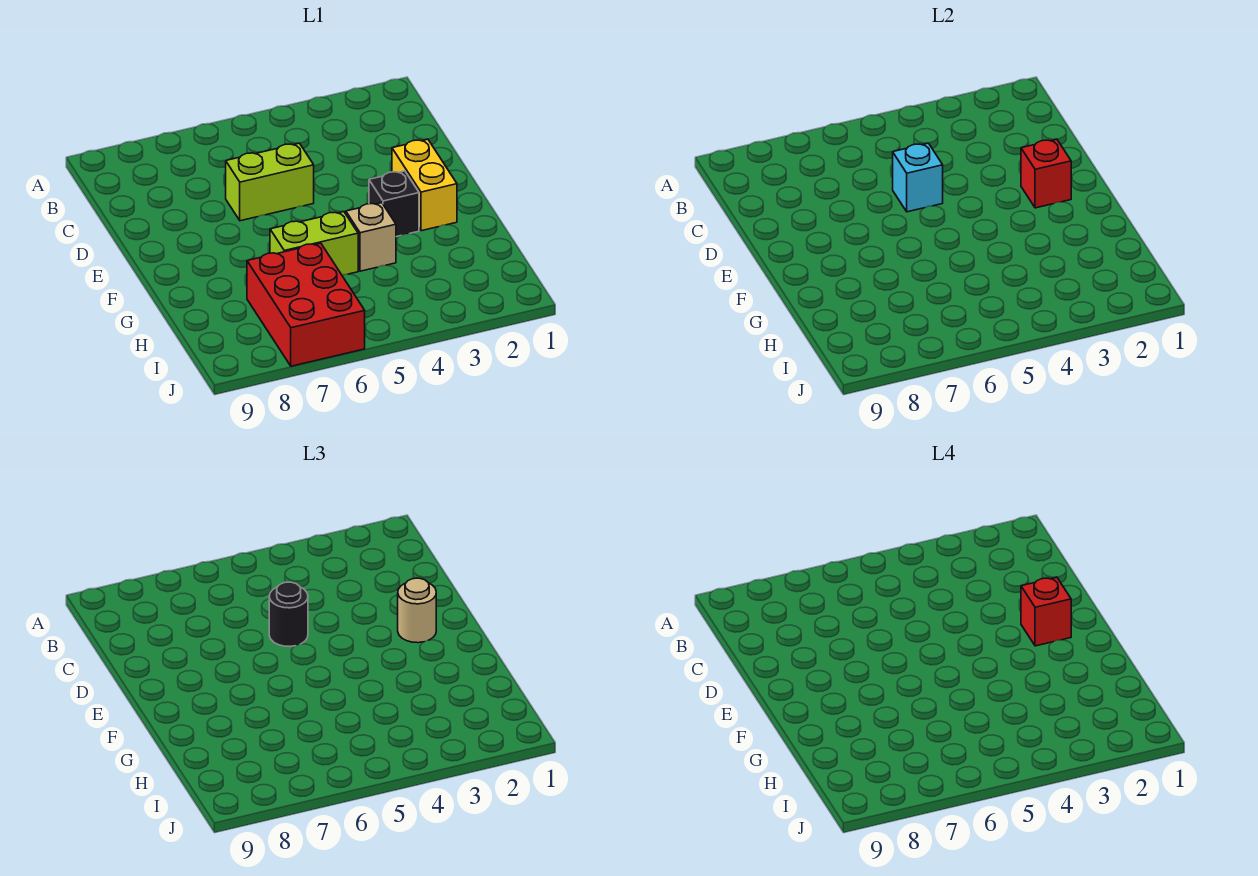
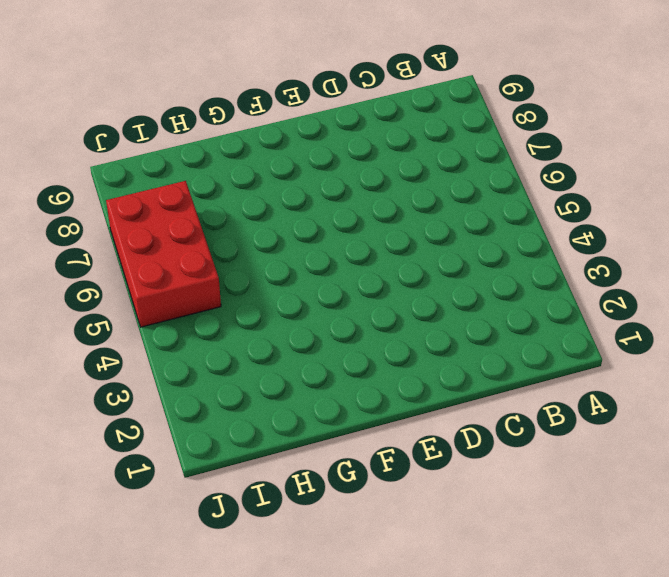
red 2x3 brick [106,181,221,327] -> red 2x3 brick turned to [247,243,365,366]
none -> lime 1x2 brick [226,143,314,221]
none -> yellow 1x2 brick [392,139,457,231]

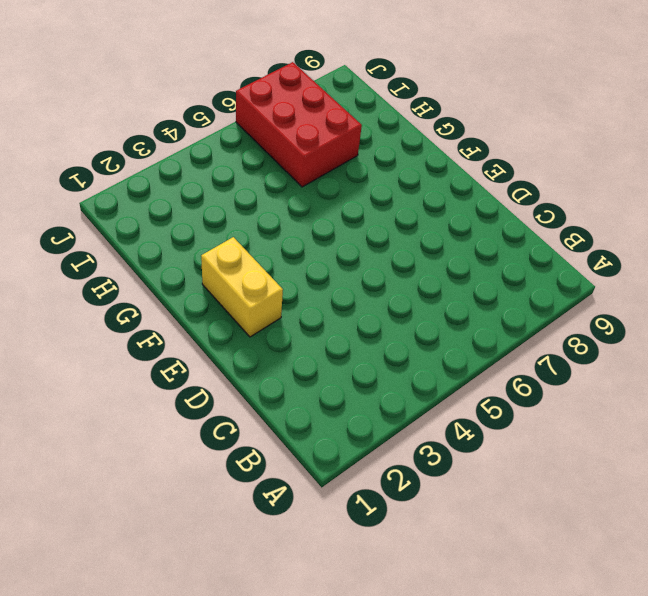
none -> lime 1x2 brick [226,143,314,221]
none -> black 1x1 brick [369,171,419,237]

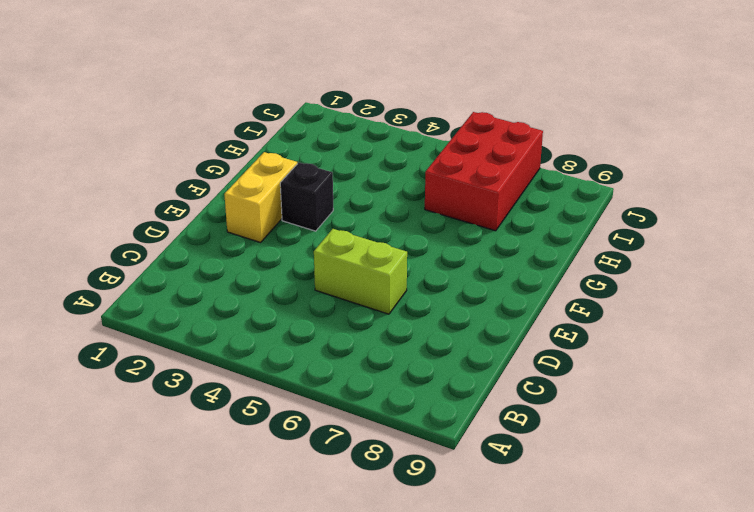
none -> tan 1x1 brick [346,203,396,271]
none -> lime 1x2 brick [270,212,358,275]

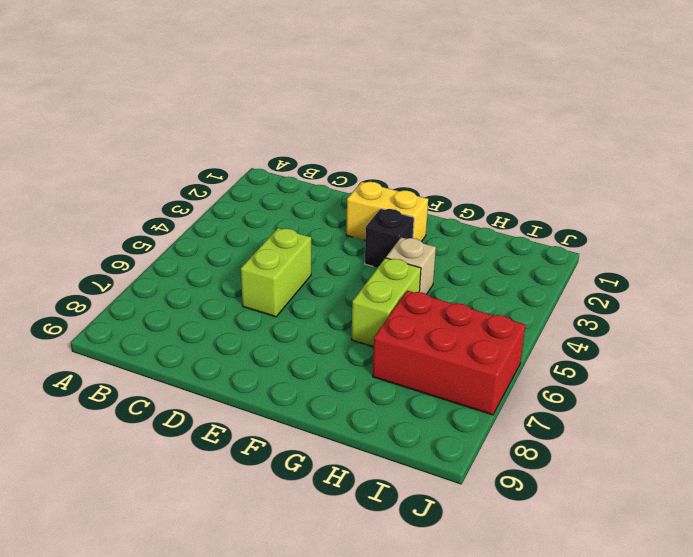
none -> cyan 1x1 brick [893,143,943,212]
none -> red 1x1 brick [1021,139,1071,208]

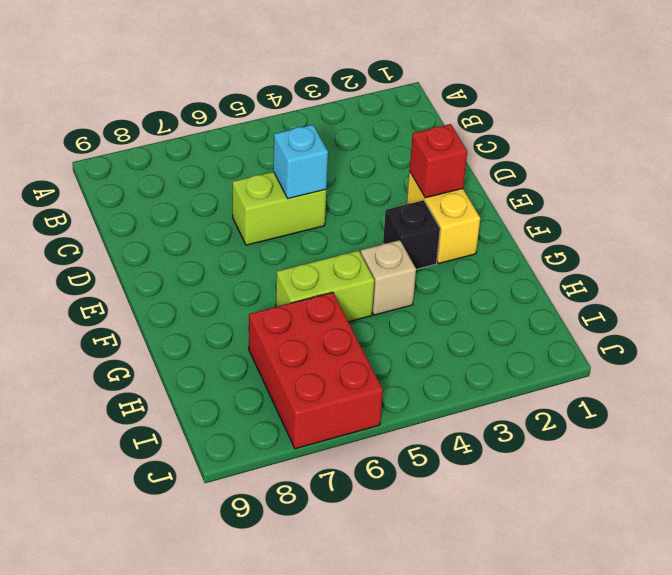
none -> black 1x1 round brick [269,582,308,647]
none -> tan 1x1 round brick [398,578,436,643]

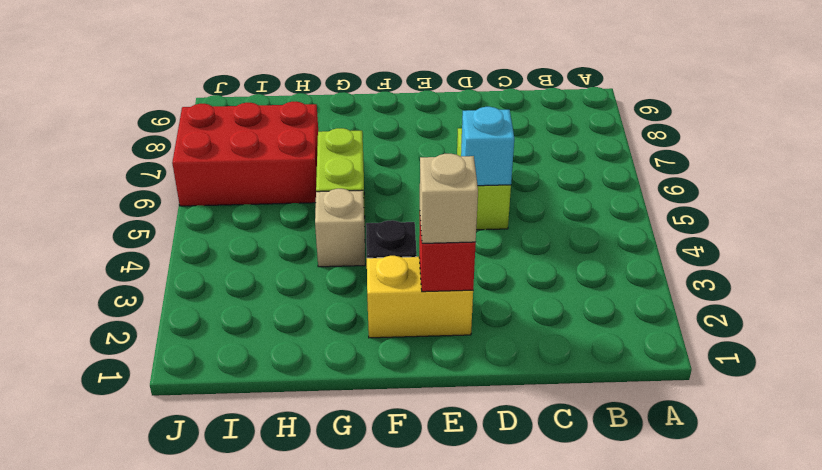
tan 1x1 brick [420,154,478,243] -> tan 1x1 round brick [398,578,436,643]
none -> black 1x1 round brick [269,582,308,647]
none -> red 1x1 brick [1021,577,1071,646]

